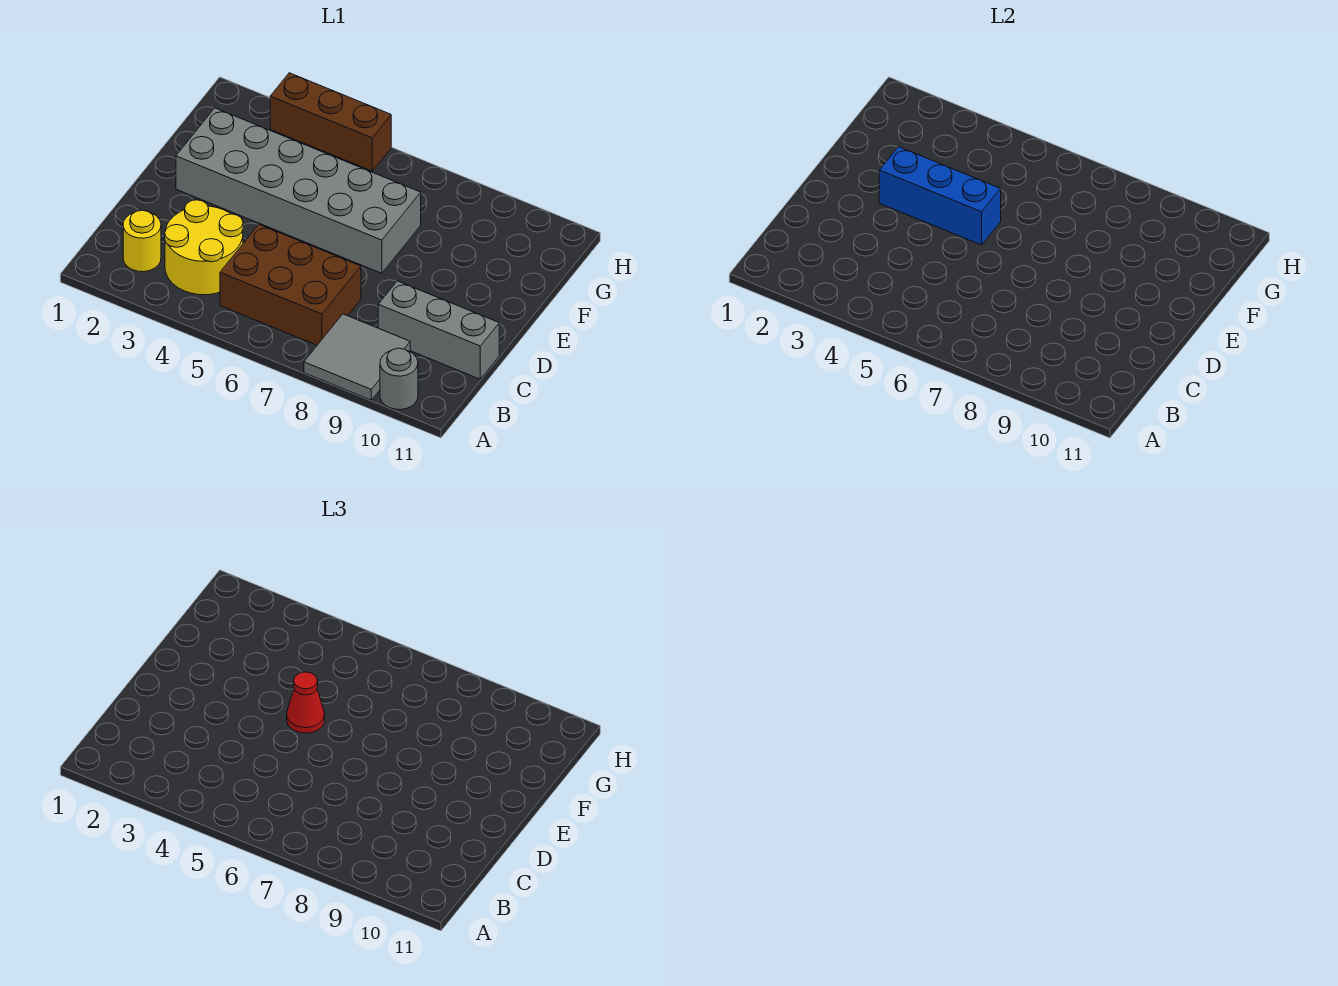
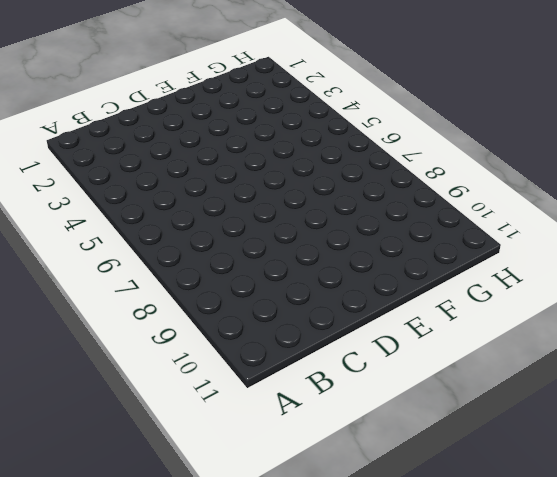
none -> grey 2x2 tile [304,314,410,400]
none -> grey 1x1 round brick [380,348,418,410]

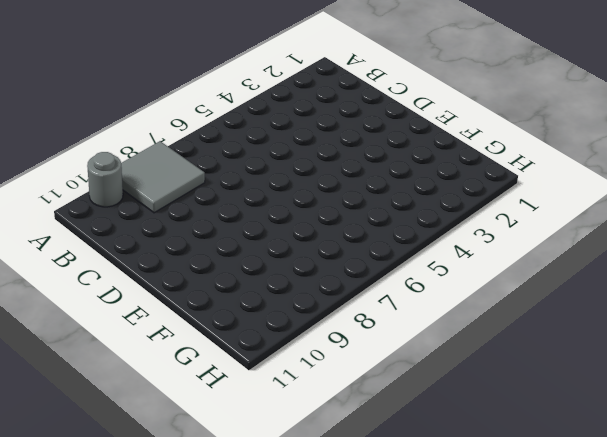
none -> yellow 1x1 round brick [123,210,161,272]
none -> yellow 2x2 round brick [165,200,243,295]

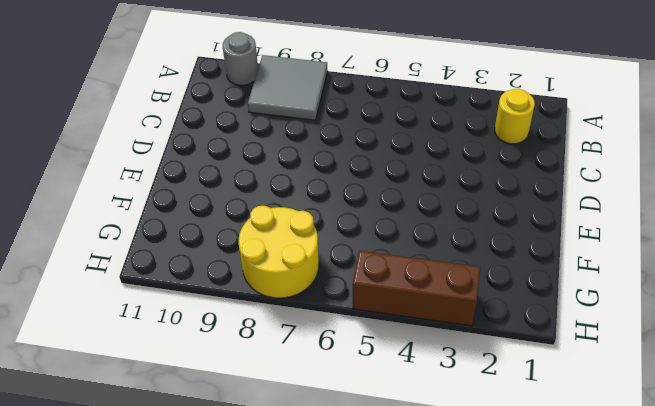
yellow 2x2 round brick [239,206,319,298] -> yellow 2x2 round brick moved to [165,200,243,295]
none -> brown 2x3 brick [220,225,361,345]
none -> grey 1x3 brick [378,281,499,379]

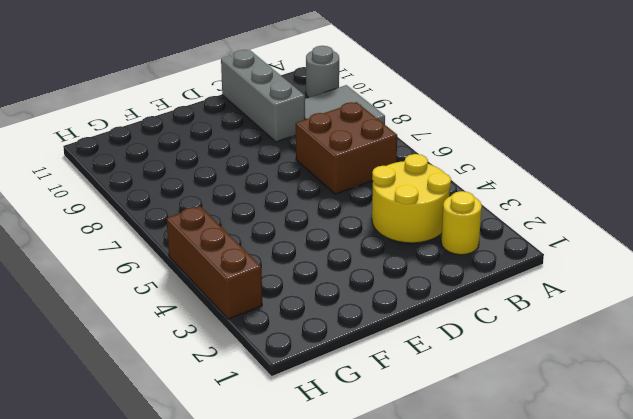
brown 2x2 brick [296,102,397,194] -> brown 2x3 brick [220,225,361,345]
none -> grey 2x6 brick [176,108,421,273]
none -> blue 1x3 brick [879,147,1001,245]

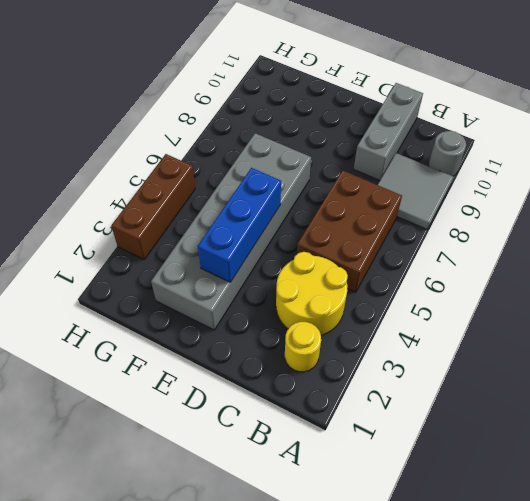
none -> red 1x1 cone [287,672,325,733]

